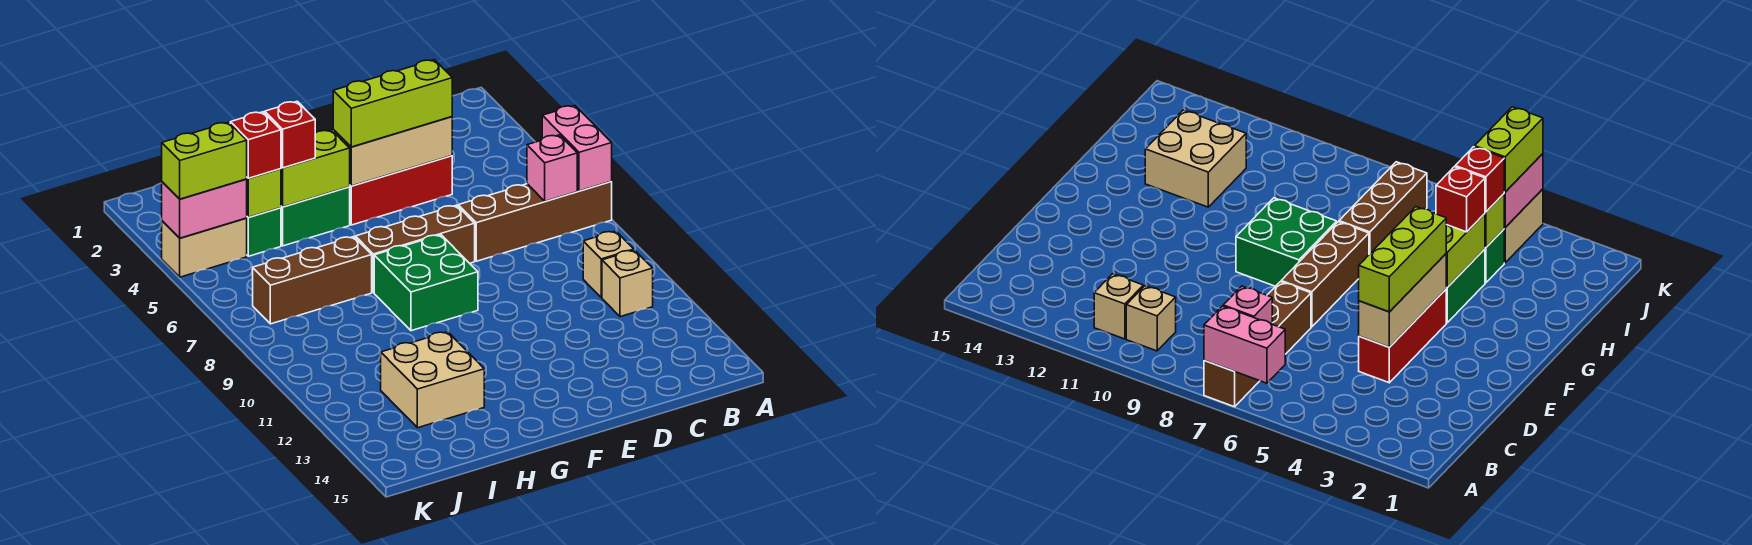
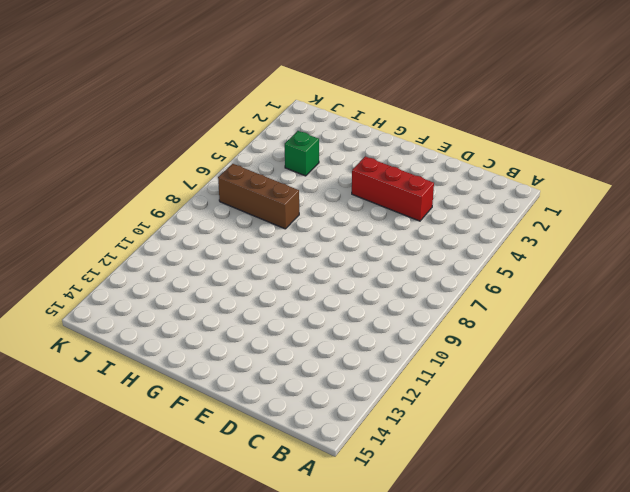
none -> brown 1x4 brick [458,182,612,261]
none -> tan 1x1 brick [583,231,634,298]
none -> tan 1x1 brick [602,250,653,317]

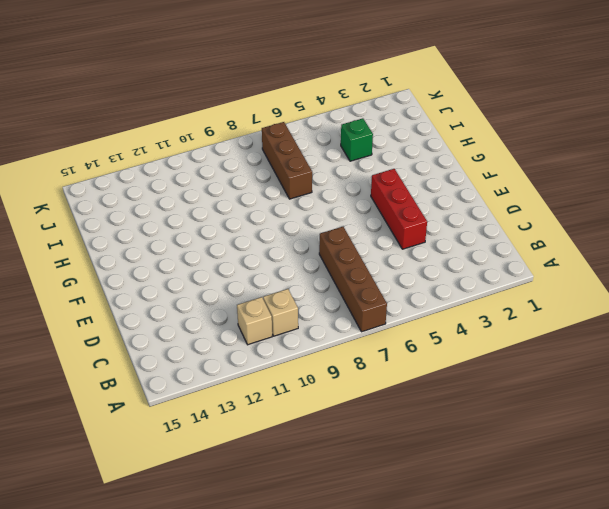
none -> brown 1x3 brick [355,205,475,293]
none -> green 2x2 brick [374,235,478,331]
none -> green 1x2 brick [281,187,350,246]

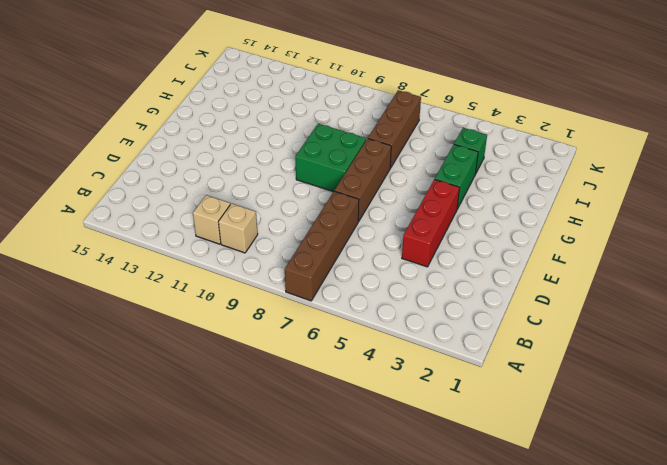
none -> tan 2x2 brick [381,332,484,428]
none -> tan 1x2 brick [162,218,247,277]
none -> pink 1x2 brick [542,106,612,191]

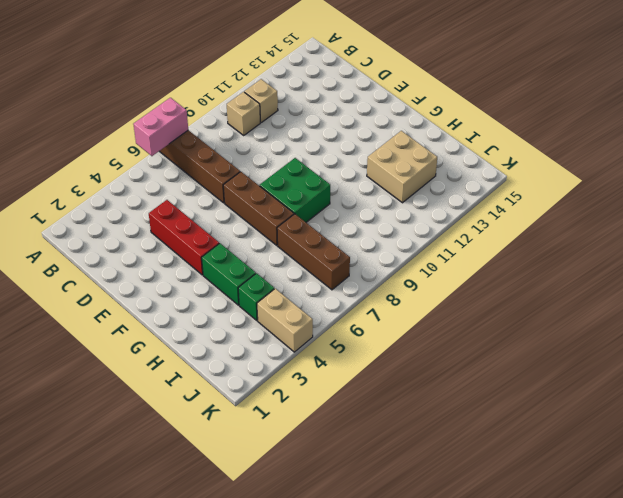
none -> pink 1x1 brick [527,135,577,201]
none -> tan 1x3 brick [333,117,452,186]
none -> lime 1x2 brick [281,130,350,207]

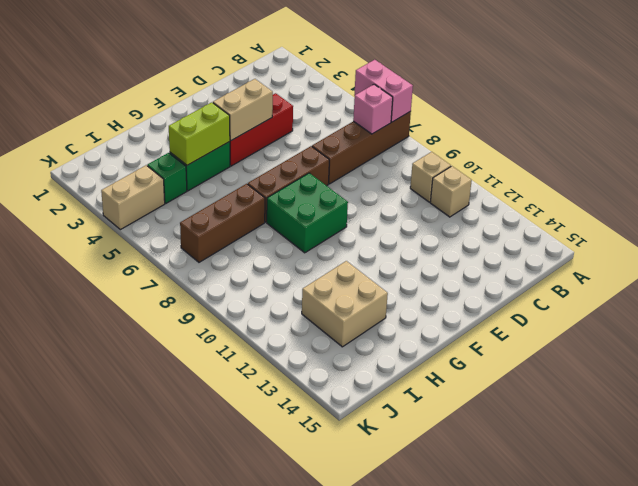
tan 1x2 brick [213,79,273,141] -> tan 1x3 brick [333,117,452,186]
none -> lime 1x1 brick [247,169,281,217]
none -> pink 1x2 brick [162,179,247,238]
none -> lime 1x3 brick [333,60,452,147]

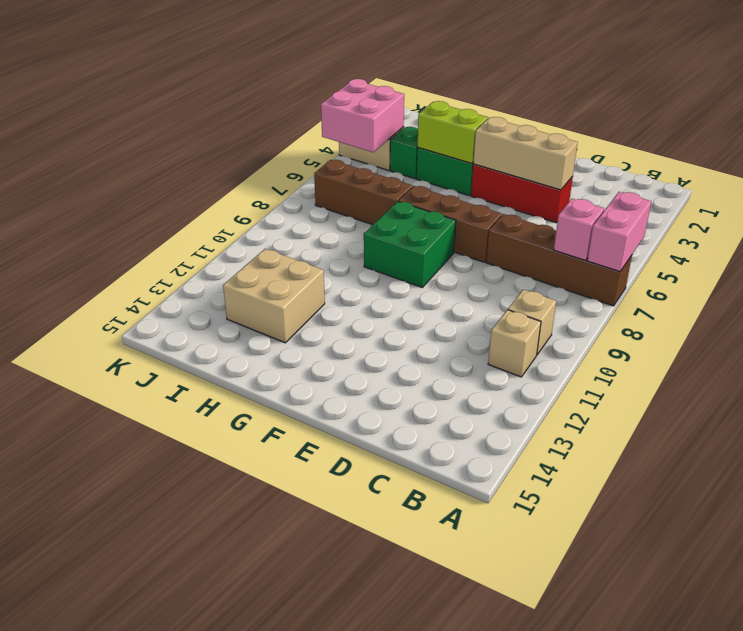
pink 2x2 brick [321,79,404,152] -> pink 1x2 brick [162,179,247,238]
none -> lime 1x1 brick [247,169,281,217]
none -> lime 1x3 brick [333,60,452,147]
none -> red 1x1 brick [265,101,315,168]

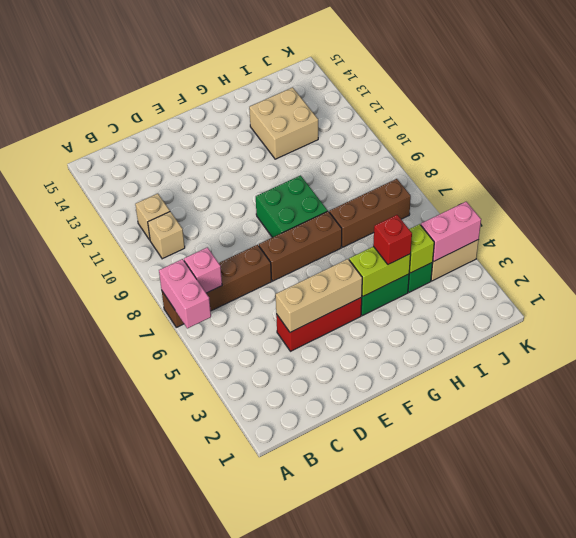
none -> lime 1x3 brick [333,60,452,147]
none -> red 1x1 brick [230,112,281,178]
none -> lime 1x2 brick [162,122,247,199]

